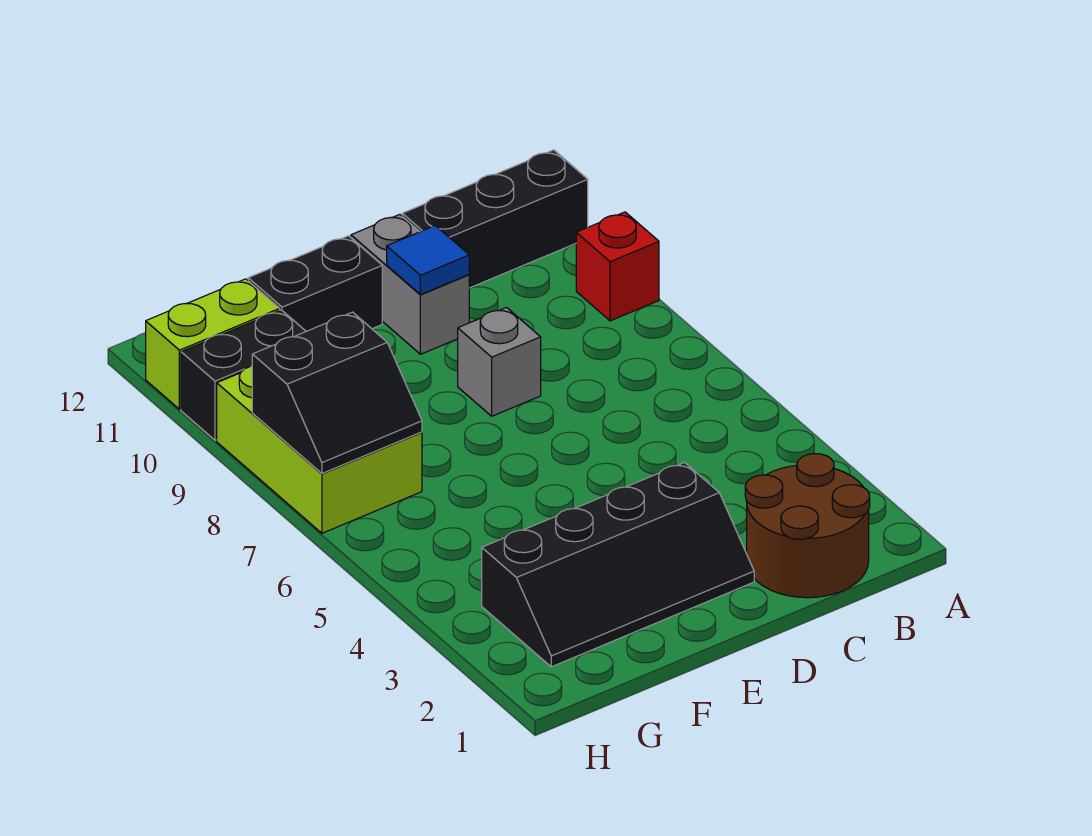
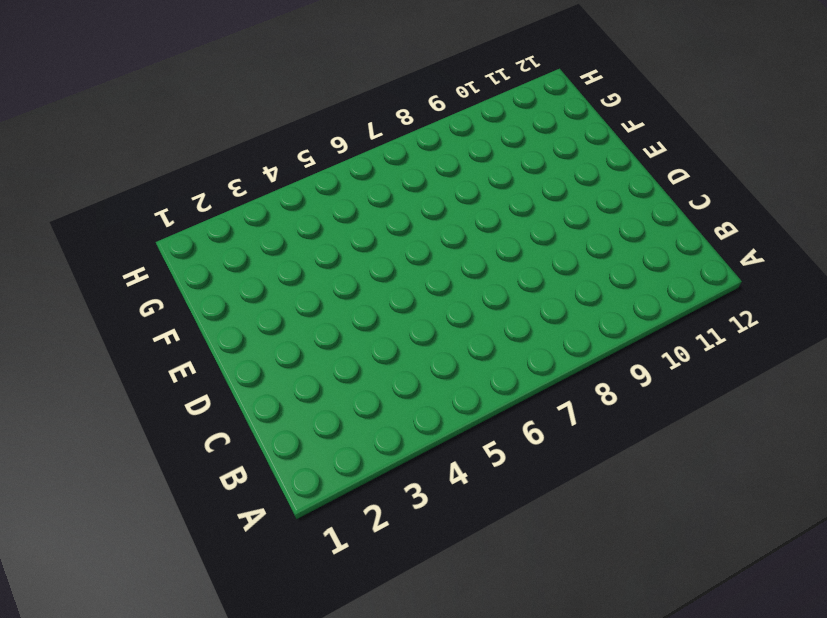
none -> red 1x1 brick [576,212,659,321]
none -> black 1x3 brick [402,150,588,288]
none -> brown 2x2 round brick [745,454,870,598]

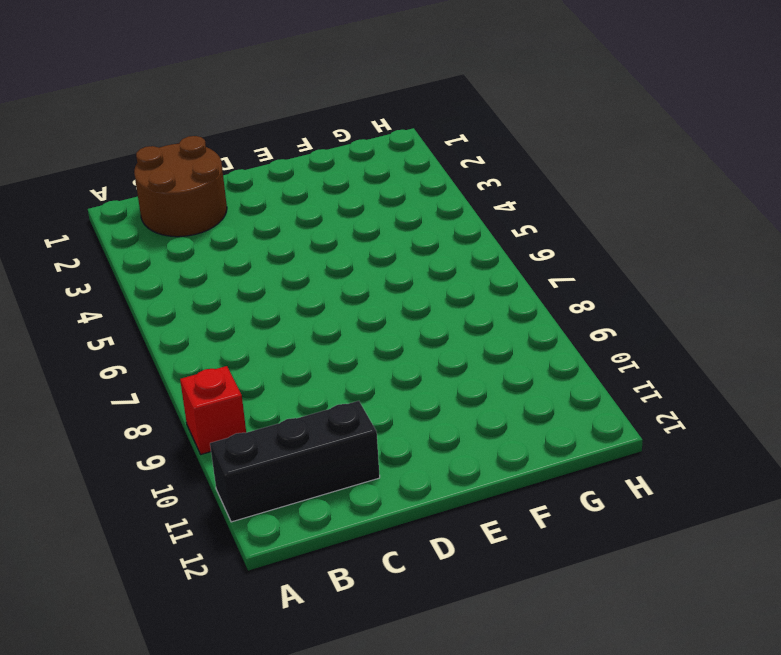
none -> black 2x4 slope [482,463,754,667]
none -> grey 1x1 brick [458,308,541,416]
none -> grey 1x2 brick [351,214,469,354]

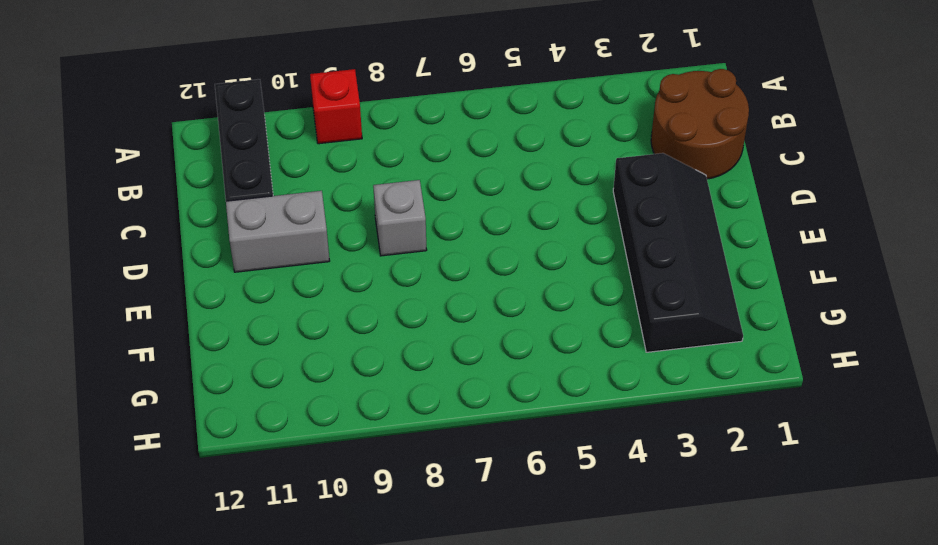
none -> black 1x2 brick [248,236,382,331]
none -> lime 2x3 brick [217,366,422,533]
none -> black 1x2 brick [181,310,306,440]

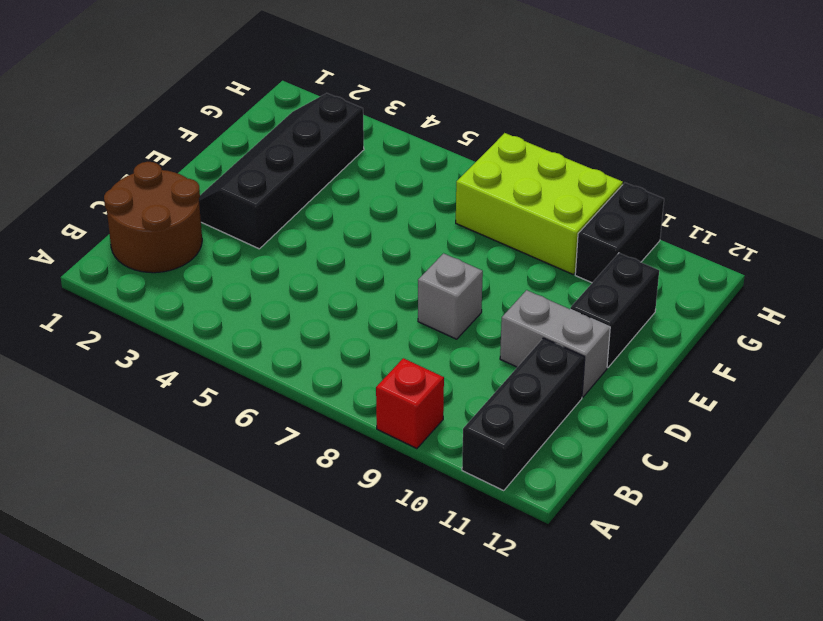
none -> lime 1x2 brick [146,279,280,409]
none -> blue 1x1 tile [387,226,469,295]
none -> black 2x2 slope [252,312,422,473]

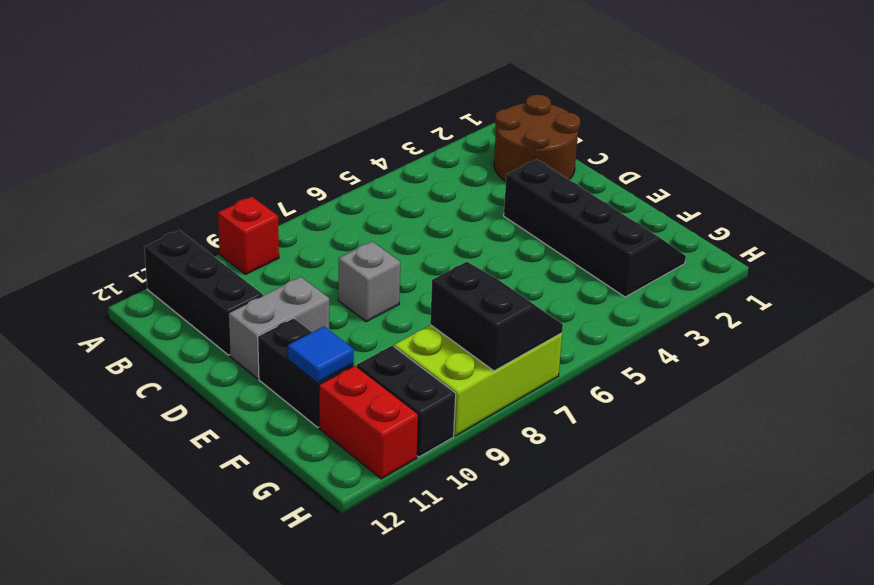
blue 1x1 tile [288,327,354,383] -> blue 1x1 tile moved to [387,226,469,295]
red 1x2 brick [319,366,418,479] -> lime 1x2 brick [146,279,280,409]

